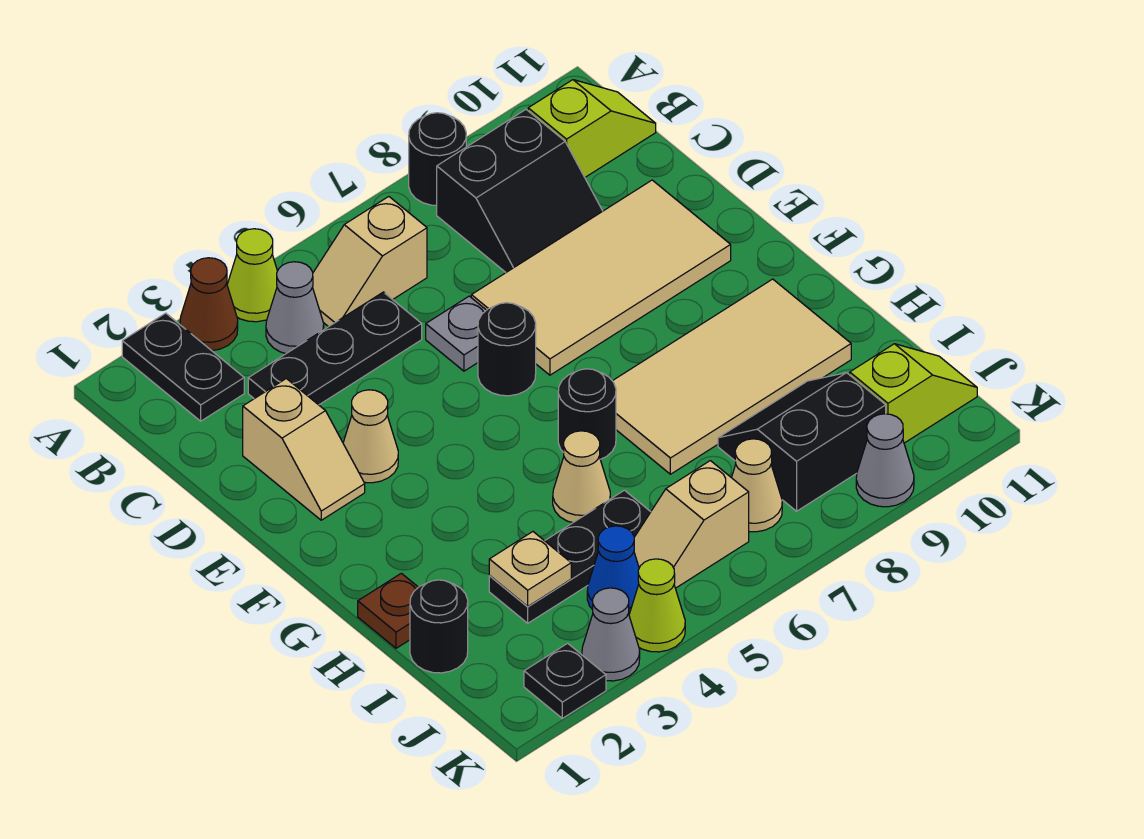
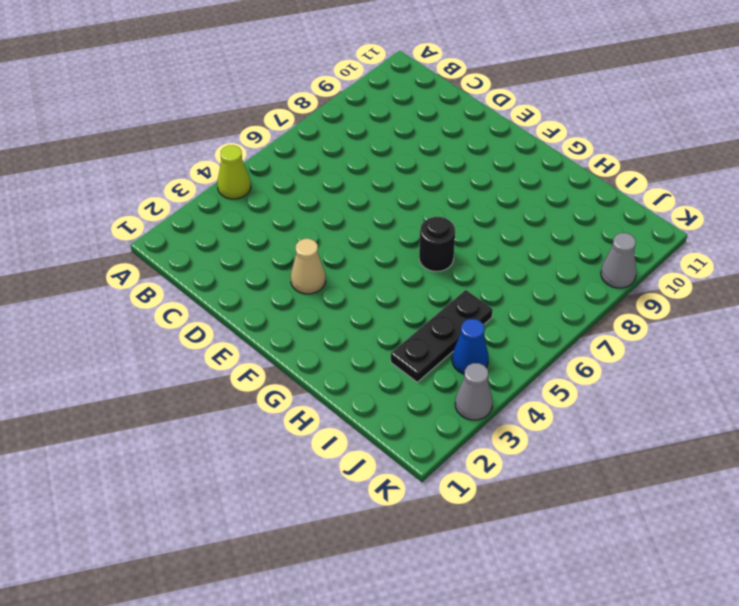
none -> black 1x2 plate [122,313,244,421]
none -> brown 1x1 cone [180,258,238,351]
none -> black 1x1 round brick [409,113,466,205]
none -> grey 1x1 cone [266,262,324,353]

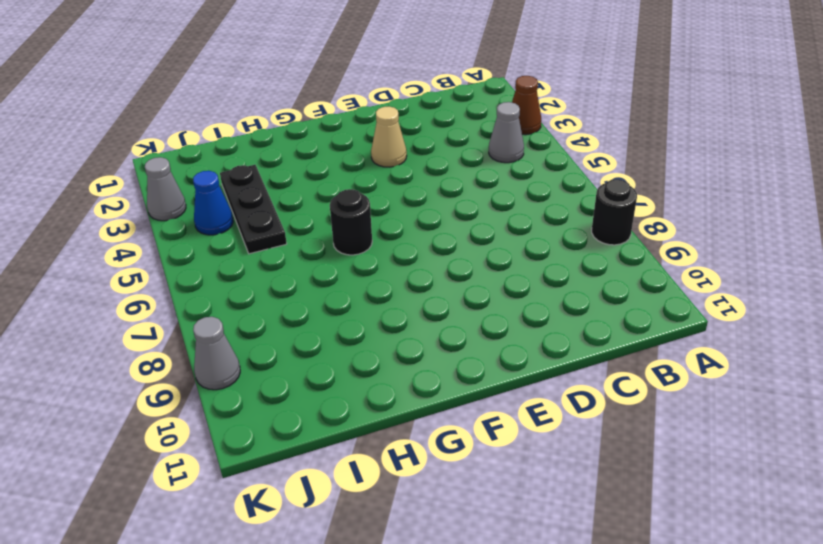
none -> black 1x2 plate [122,313,244,421]
none -> lime 1x1 cone [227,229,277,322]
none -> tan 1x2 slope [313,197,427,327]
none -> black 2x2 slope [437,110,602,272]

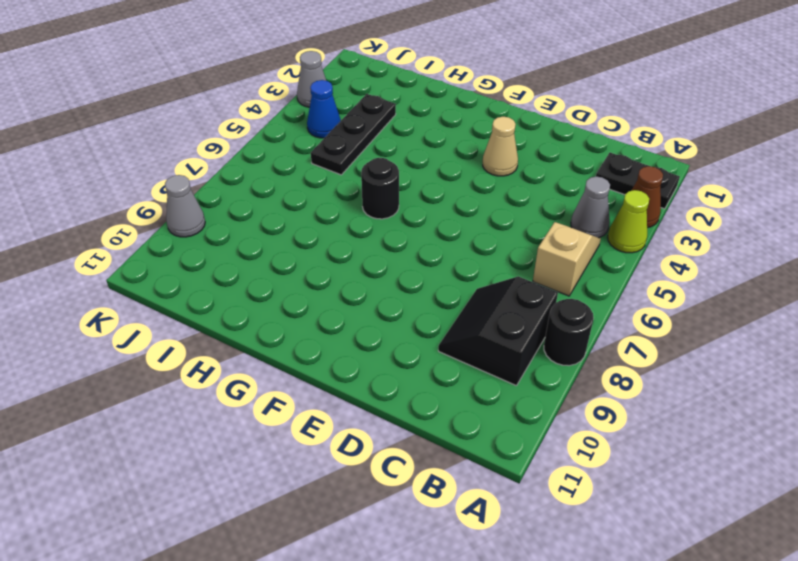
none -> lime 1x2 slope [528,80,656,177]
none -> black 1x3 plate [248,292,422,405]
none -> tan 1x2 slope [243,379,365,520]
none -> grey 1x1 plate [426,296,486,371]

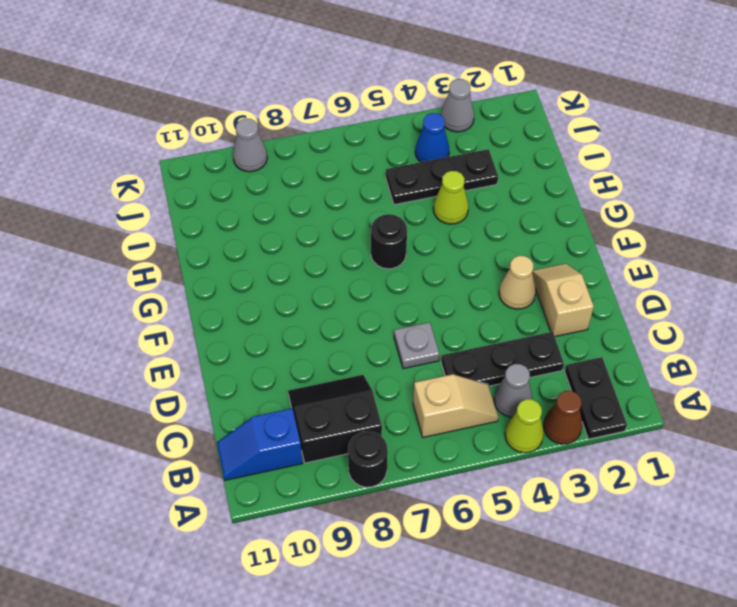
blue 1x2 slope [217,409,303,480] -> lime 1x2 slope [528,80,656,177]
lime 1x1 cone [433,171,469,224] -> lime 1x1 cone moved to [629,559,685,652]
none -> tan 2x4 tile [471,180,731,375]
none -> black 1x1 round brick [478,303,536,396]
none -> tan 2x4 tile [613,279,851,474]
none -> brown 1x1 plate [358,573,418,648]

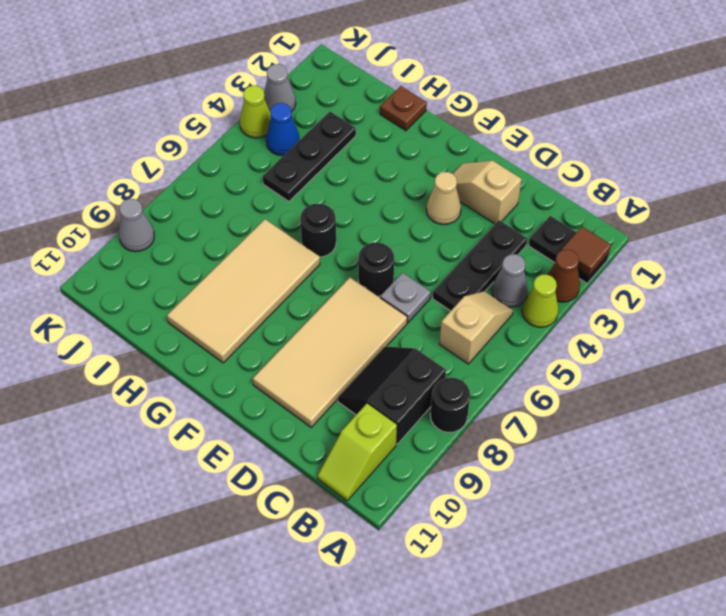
brown 1x1 tile [561,227,611,276] -> none
none -> tan 1x1 cone [553,431,610,523]
none -> black 1x1 round brick [410,580,468,673]
none -> black 2x2 slope [718,373,886,511]
none -> tan 1x2 slope [634,461,749,588]

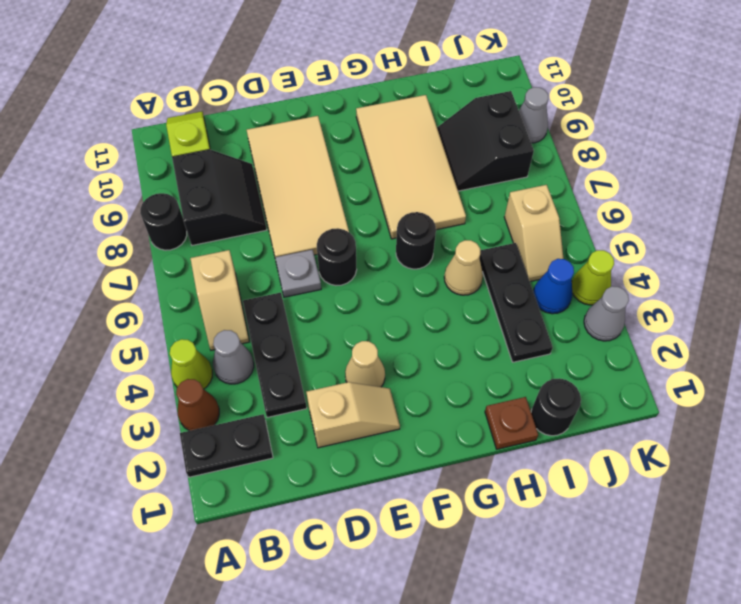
none -> tan 1x1 cone [731,439,782,532]
none -> lime 1x2 slope [850,344,977,443]
none -> black 1x1 plate [524,643,606,718]
none -> tan 1x1 plate [489,532,571,607]

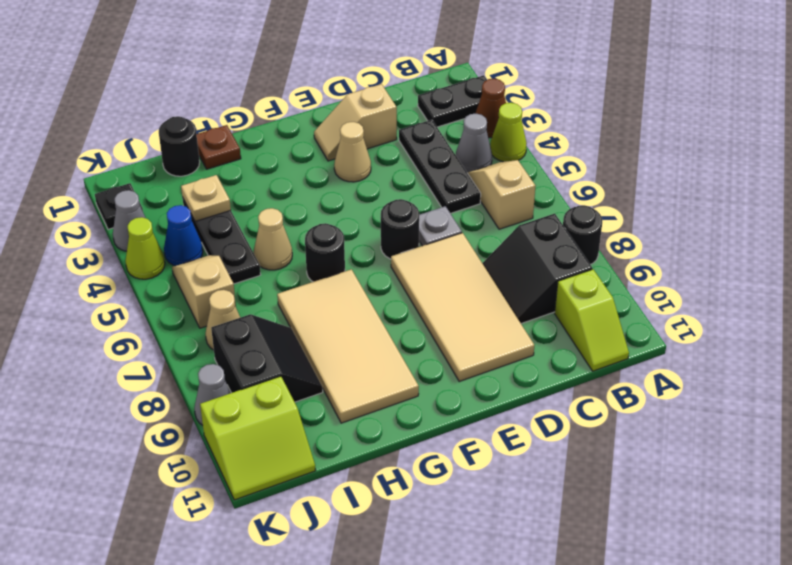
lime 2x2 slope [200,376,316,500] -> lime 1x2 slope [850,344,977,443]

